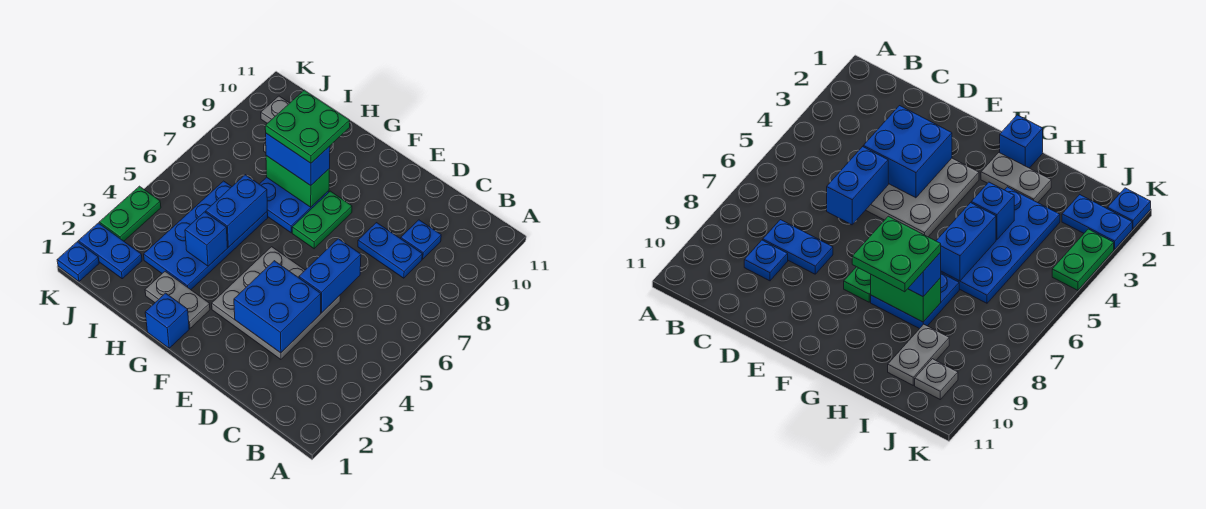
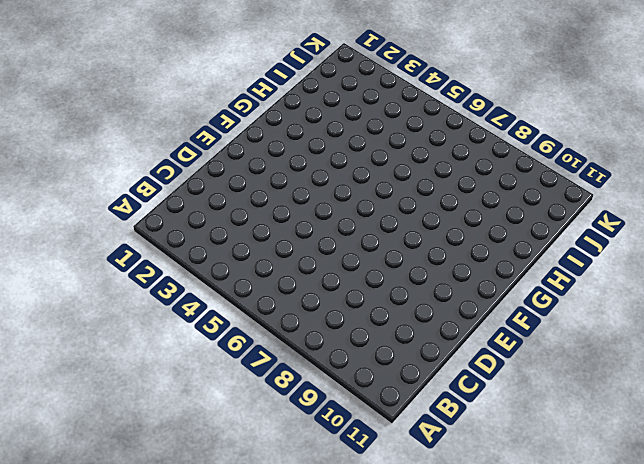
none -> blue 1x2 plate [358,223,422,278]
none -> blue 1x1 plate [401,220,441,259]
none -> grey 3x3 plate [212,247,340,359]

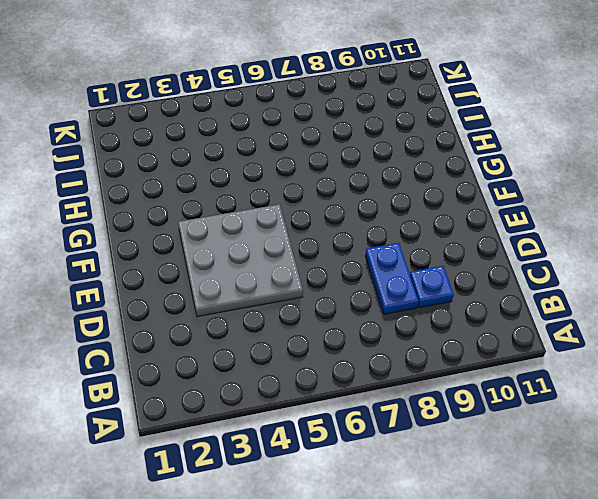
none -> green 1x2 plate [292,191,352,249]
none -> blue 1x1 brick [145,293,189,348]
none -> grey 1x2 plate [145,271,210,328]

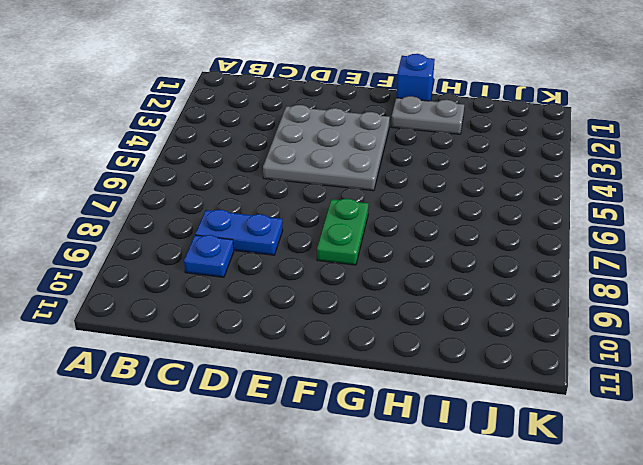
none -> blue 2x2 plate [260,177,329,233]
none -> blue 2x4 plate [144,181,268,290]
none -> grey 1x2 plate [888,324,949,385]

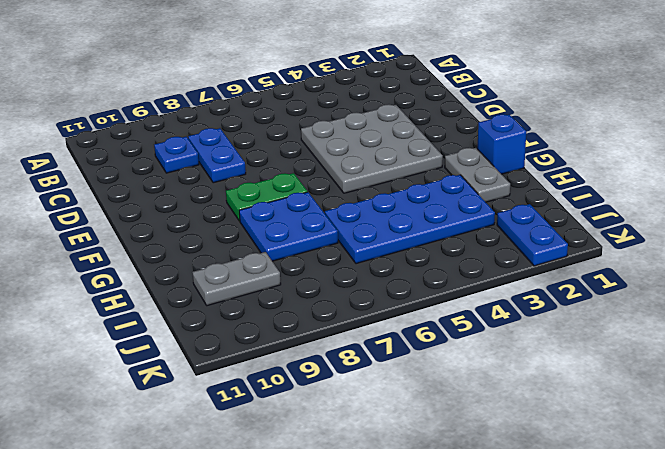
none -> grey 1x1 plate [261,96,289,123]
none -> blue 1x1 plate [57,242,99,281]
none -> green 1x2 plate [99,186,161,241]

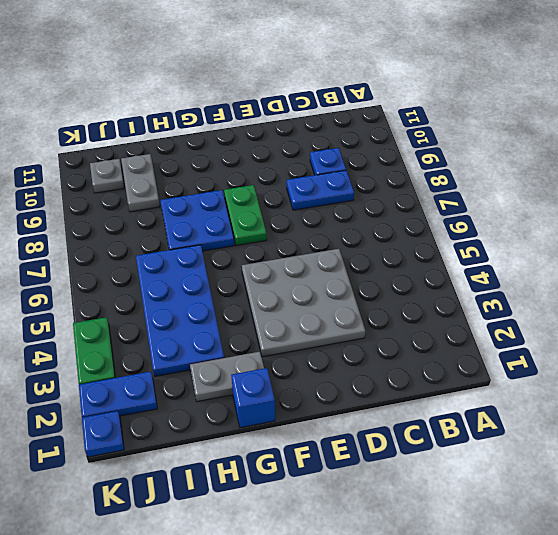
none -> blue 2x2 brick [234,261,321,353]
none -> blue 1x2 brick [299,239,361,313]
none -> green 1x2 brick [266,156,330,207]

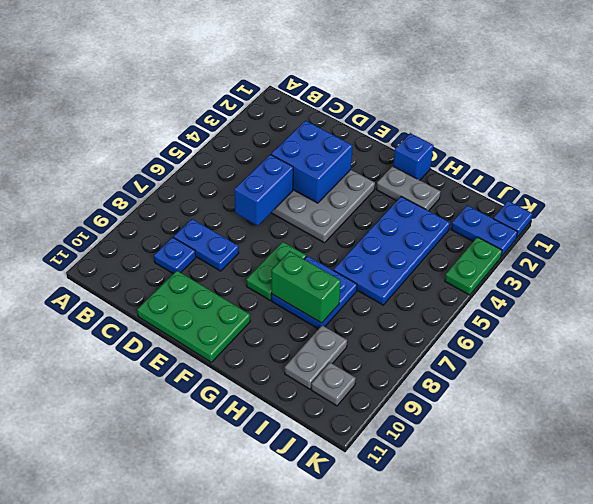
green 2x3 plate [137,271,250,362] -> none
none -> blue 1x1 brick [185,212,227,266]
none -> blue 1x2 brick [206,175,267,247]
none -> blue 1x2 brick [266,133,330,186]

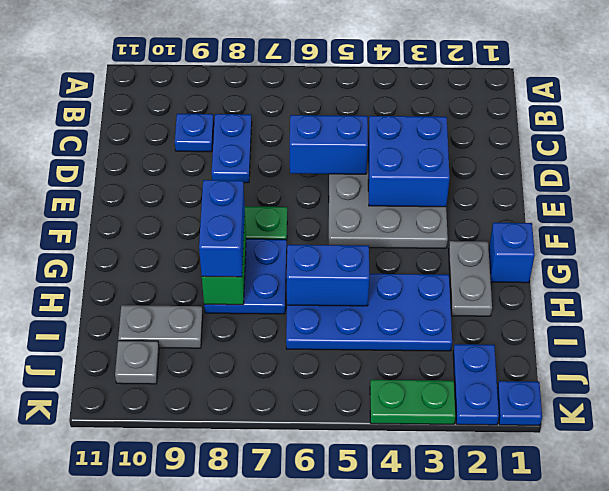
none -> blue 1x1 brick [185,212,227,266]
none -> green 2x2 plate [265,90,350,163]

